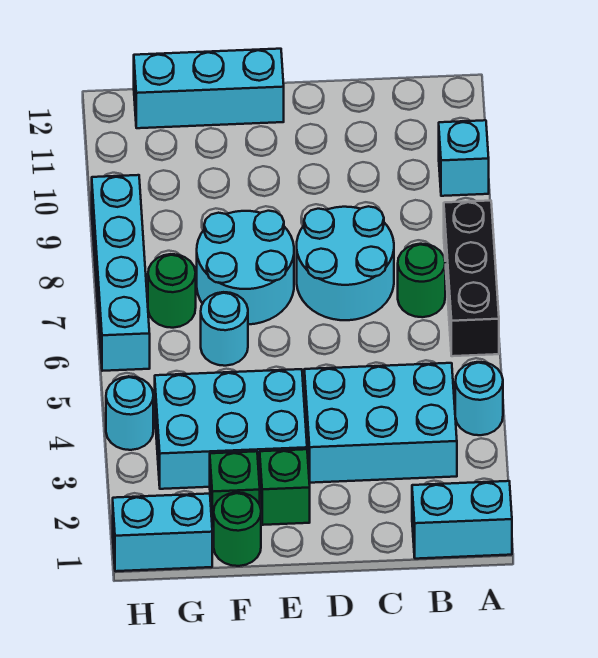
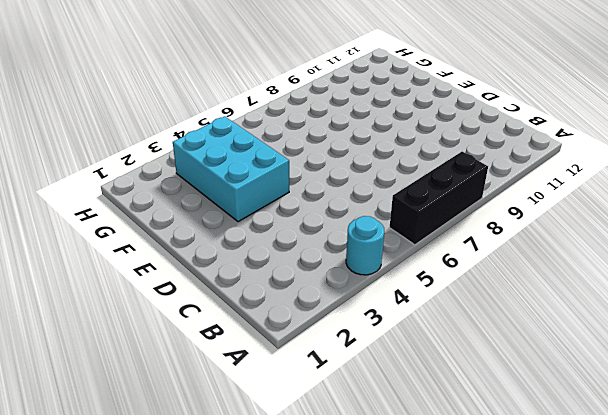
none -> cyan 1x2 brick [412,481,512,559]
none -> cyan 1x1 brick [439,120,489,196]
none -> cyan 2x3 brick [304,363,457,483]

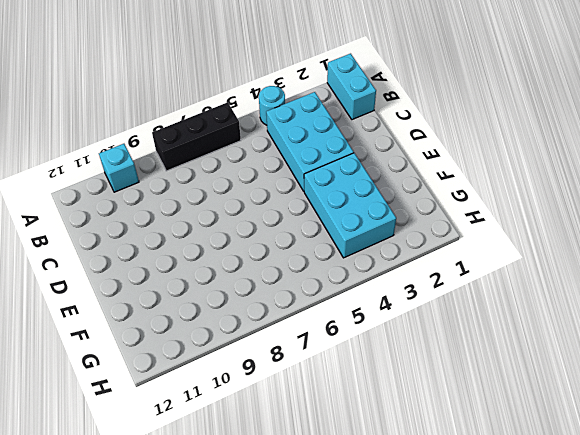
none -> green 1x1 round brick [398,244,445,317]
none -> cyan 2x2 round brick [297,206,394,320]
none -> green 1x1 brick [259,449,310,525]

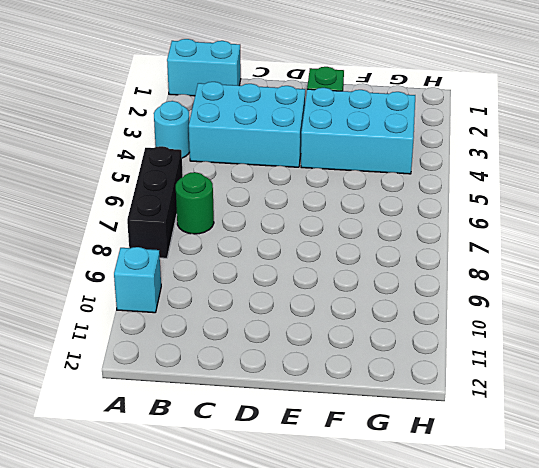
none -> cyan 2x2 round brick [297,206,394,320]
none -> cyan 2x2 round brick [197,211,294,325]
none -> cyan 1x3 brick [134,49,284,128]

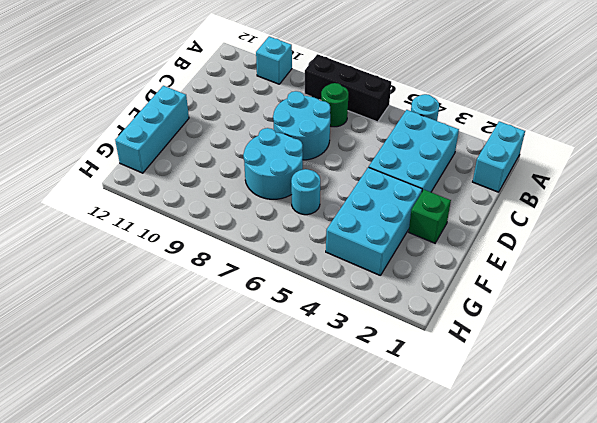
none -> green 1x1 round brick [214,493,261,566]
none -> green 1x1 brick [210,451,260,527]
none -> cyan 1x2 brick [113,494,212,571]

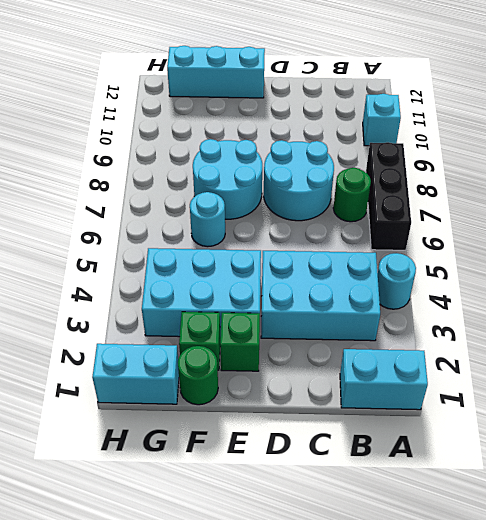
none -> green 1x1 round brick [148,254,196,328]
none -> cyan 1x1 round brick [106,376,153,450]
none -> cyan 1x4 brick [92,175,150,371]

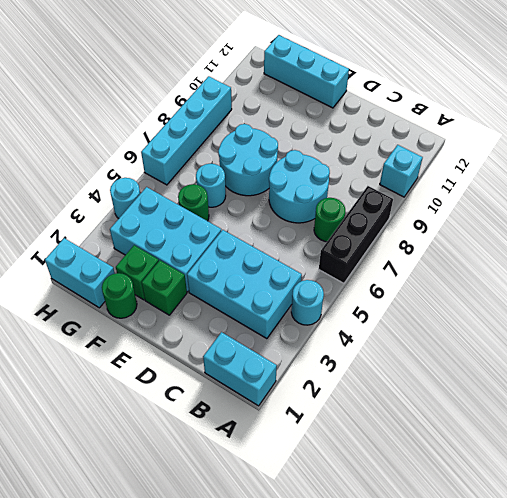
green 1x1 round brick [178,184,209,221] -> green 1x1 round brick moved to [148,254,196,328]

